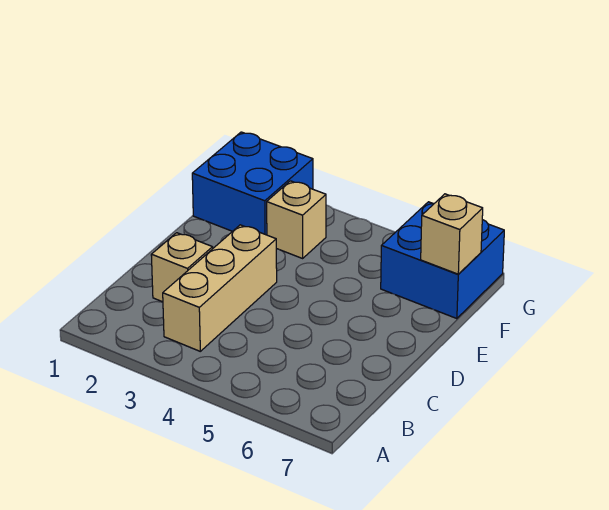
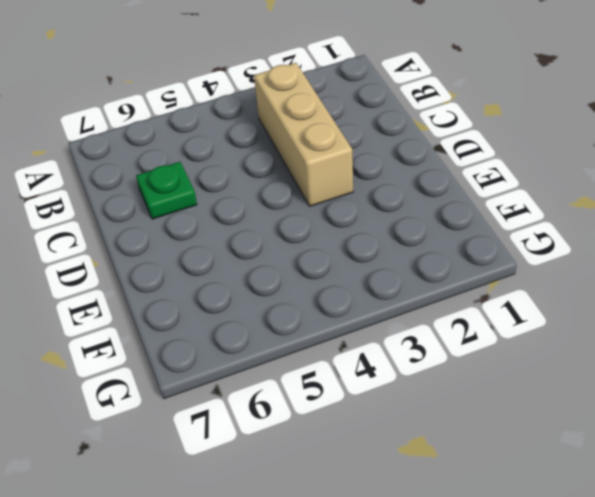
green 1x1 plate [136,162,197,219] -> none
none -> tan 1x1 brick [151,233,213,302]
none -> blue 2x2 brick [192,132,313,235]

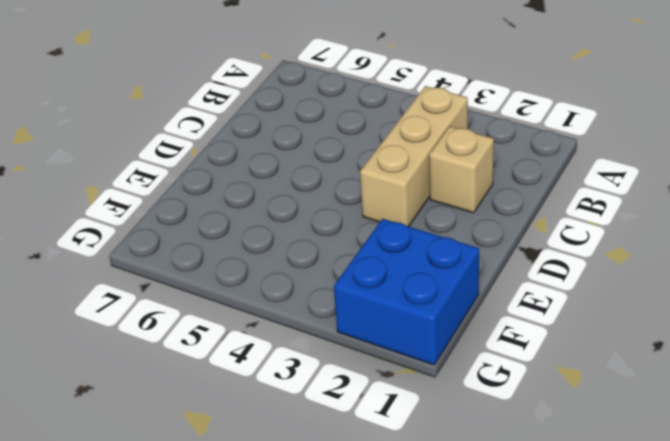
none -> tan 1x1 brick [267,181,326,258]
none -> blue 2x2 brick [381,202,504,319]

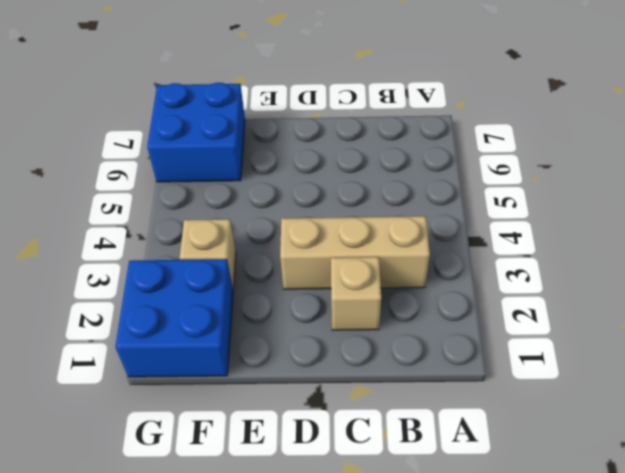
none -> tan 1x1 brick [421,194,483,274]

